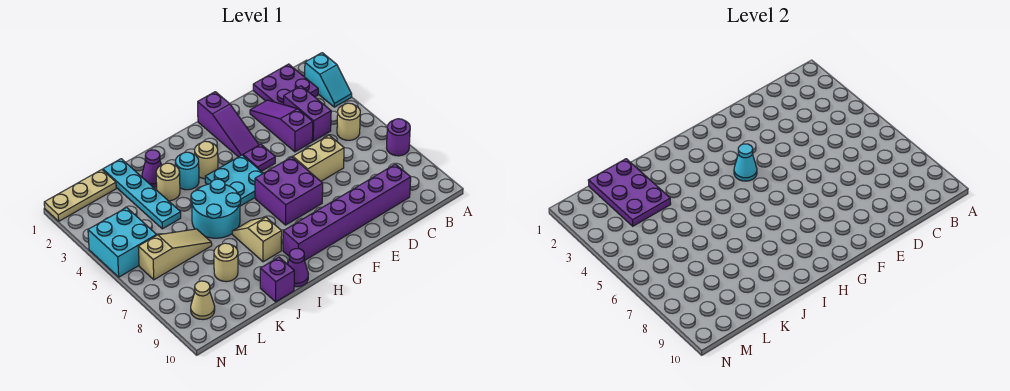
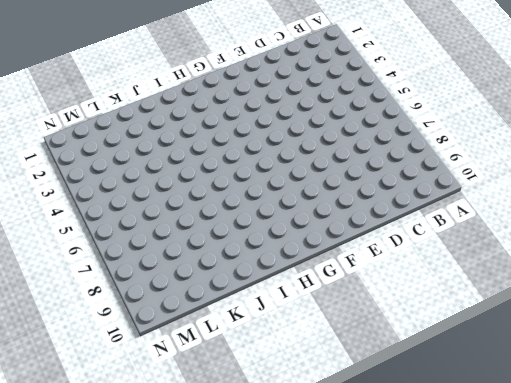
none -> cyan 1x2 slope [305,53,352,107]
none -> purple 1x1 round brick [387,119,410,156]
none -> purple 2x2 plate [253,64,318,105]

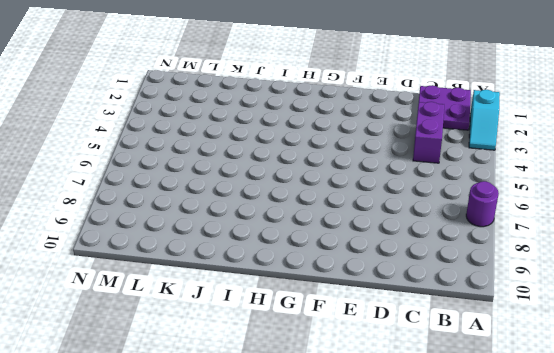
none -> tan 1x1 round brick [337,103,360,140]
none -> purple 1x6 brick [283,164,411,260]
none -> purple 1x3 slope [250,100,313,152]

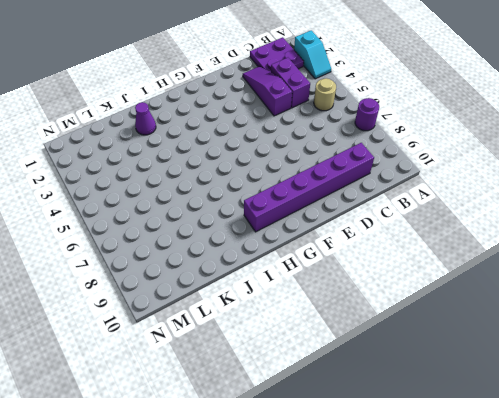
none -> tan 1x2 brick [293,135,344,181]
none -> purple 1x3 slope [198,92,259,157]
none -> purple 1x1 plate [243,144,275,171]

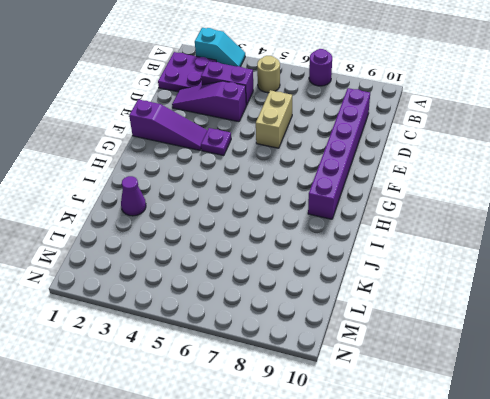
none -> purple 2x2 brick [255,157,323,225]
none -> cyan 2x2 plate [205,155,263,206]
none -> tan 1x1 round brick [195,141,218,179]

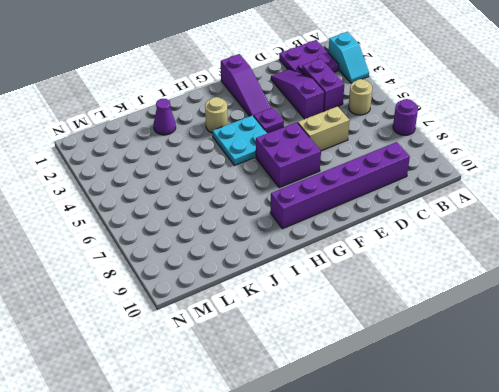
none -> cyan 1x1 round brick [175,152,199,190]
none -> cyan 2x2 round brick [191,179,241,238]
none -> tan 1x2 slope [232,217,282,262]

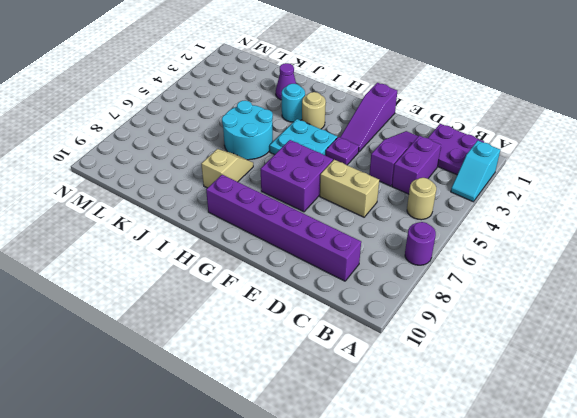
none -> purple 1x1 cone [288,249,308,287]
none -> tan 1x1 round brick [156,163,180,201]
none -> purple 1x1 brick [260,257,294,302]

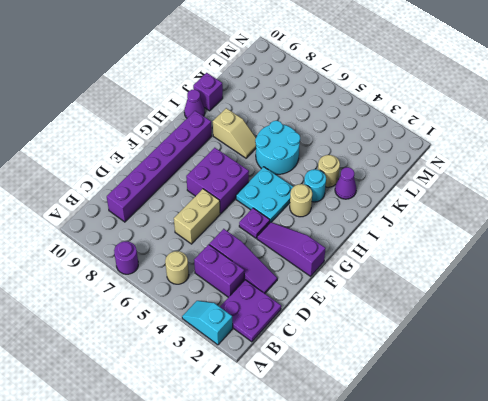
none -> cyan 1x4 plate [103,159,181,229]
none -> tan 1x3 slope [138,229,212,280]
none -> tan 1x1 round brick [214,243,238,282]

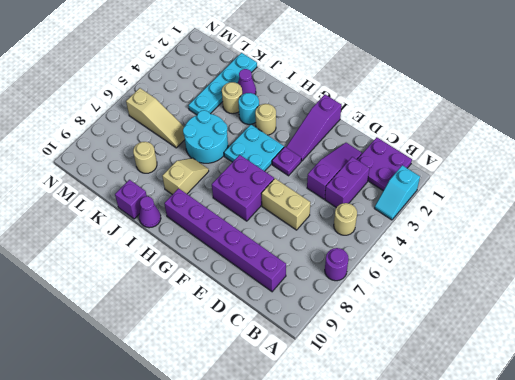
none -> tan 1x3 plate [44,170,116,221]
none -> cyan 2x2 brick [88,208,157,277]
none -> tan 1x1 cone [191,281,215,320]

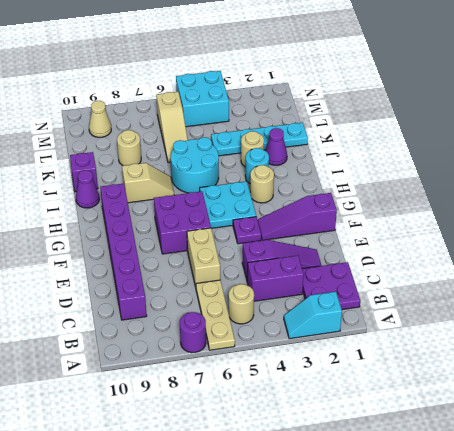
tan 1x3 plate [196,280,235,350] -> tan 1x3 plate moved to [44,170,116,221]
none -> cyan 1x1 cone [734,144,757,181]
none -> purple 2x3 plate [588,159,671,226]

